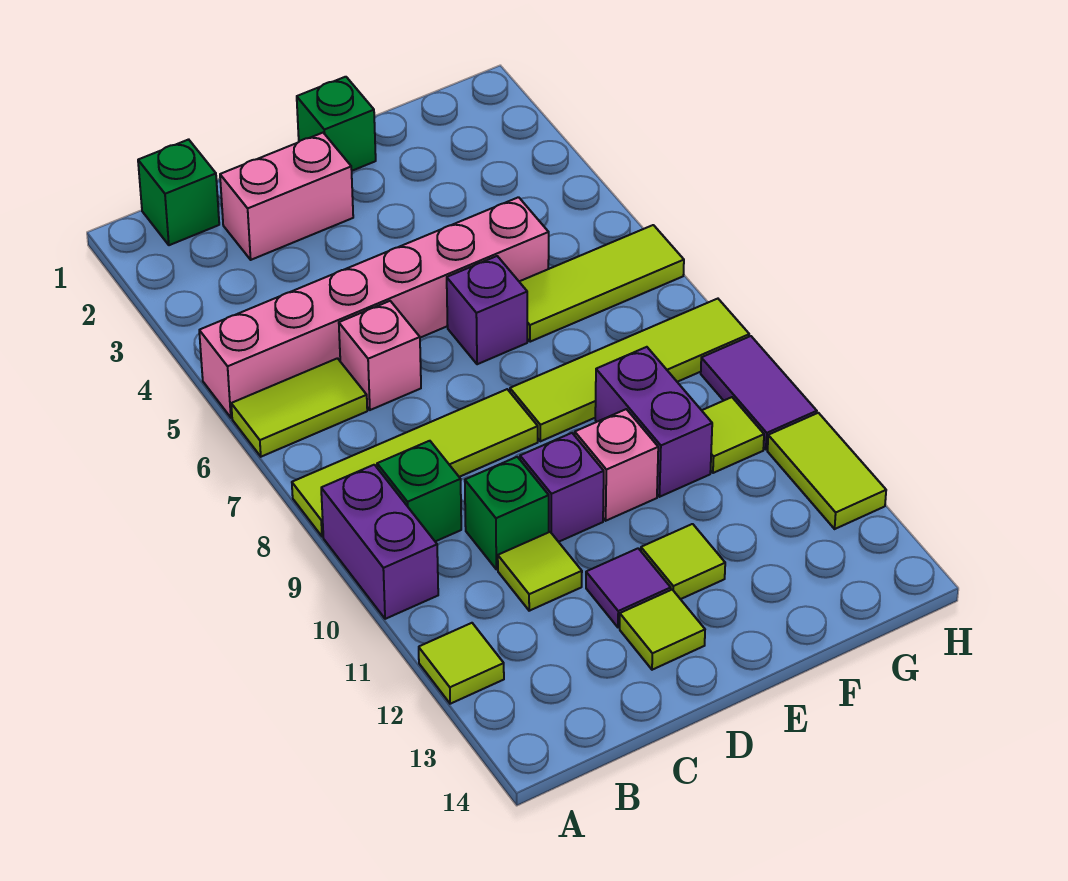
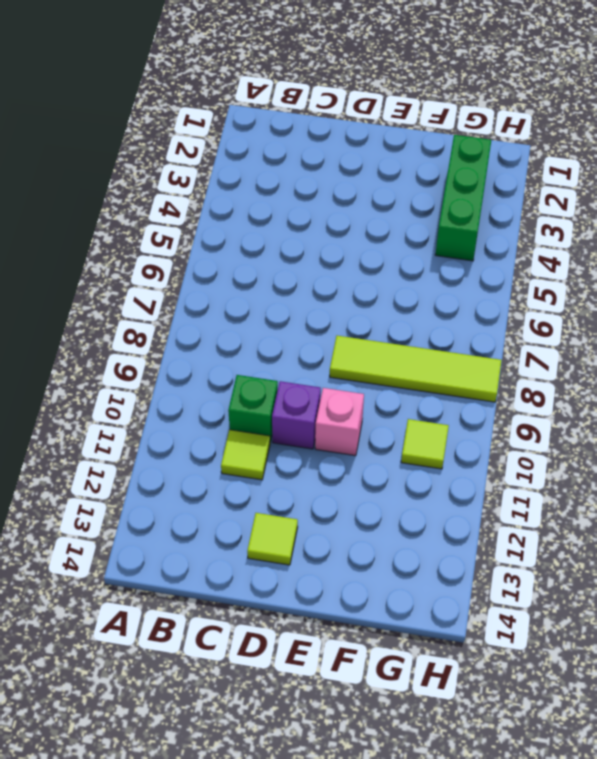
green 1x3 brick [435,135,491,261] -> none
none -> pink 1x6 brick [199,197,549,418]
none -> lime 1x2 tile [231,358,367,457]
none -> lime 1x4 tile [292,389,538,537]

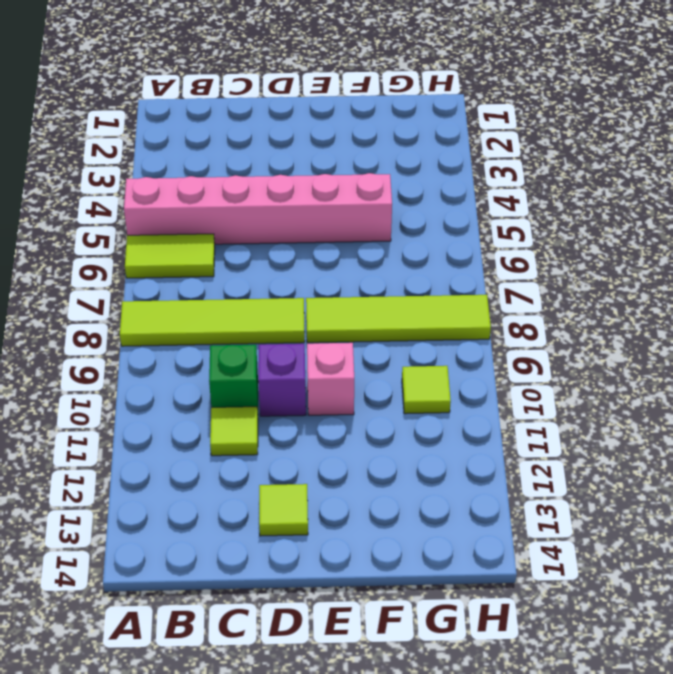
none -> purple 1x2 brick [321,465,438,619]
none -> lime 1x1 tile [419,623,504,704]
none -> green 1x1 brick [138,139,219,245]

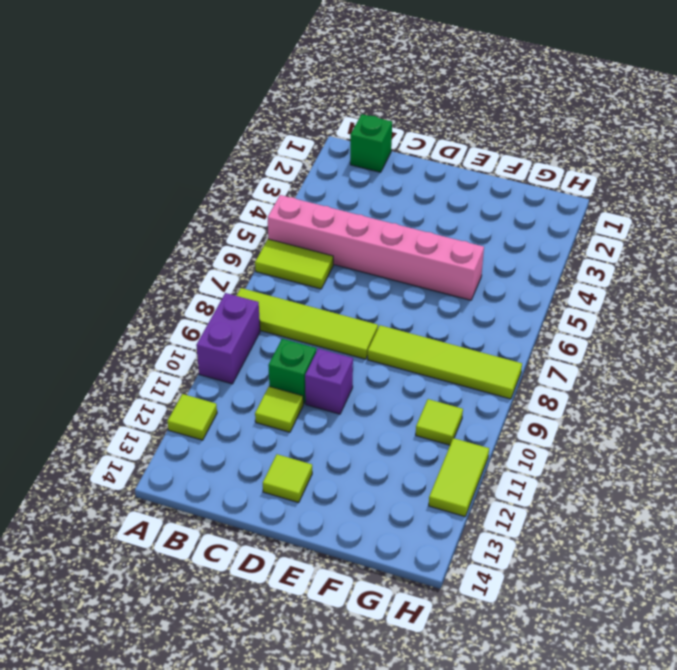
none -> green 1x1 brick [377,441,461,541]
none -> pink 1x2 brick [220,133,353,260]
none -> pink 1x1 brick [339,301,421,410]

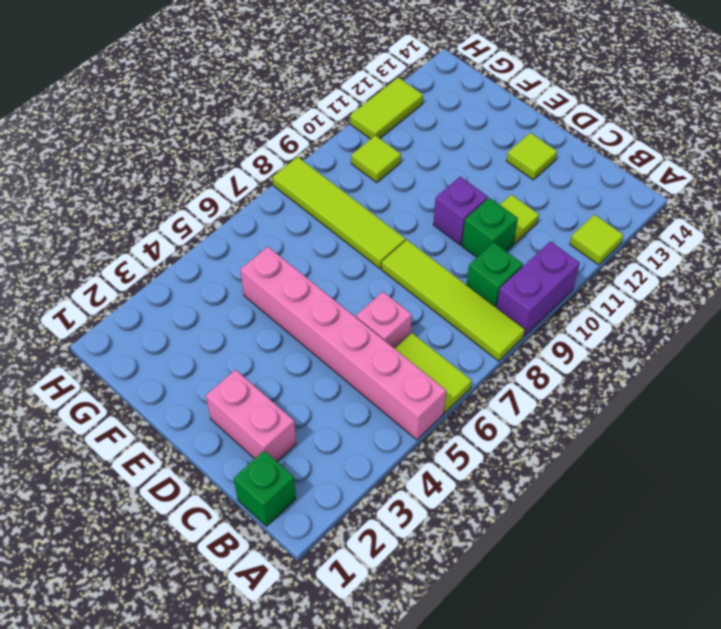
none -> purple 1x1 tile [586,548,671,627]
none -> green 1x1 brick [297,77,376,171]
none -> purple 1x1 brick [447,256,527,364]

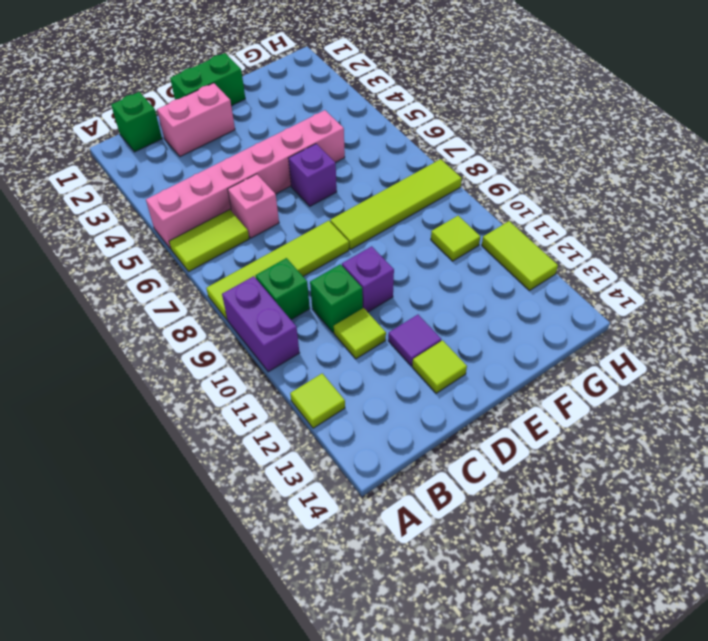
green 1x2 brick [170,53,245,106] -> green 1x1 brick [297,77,376,171]
none -> pink 1x1 brick [575,409,658,521]
none -> lime 1x1 tile [641,524,725,599]
none -> lime 1x3 tile [519,225,684,342]

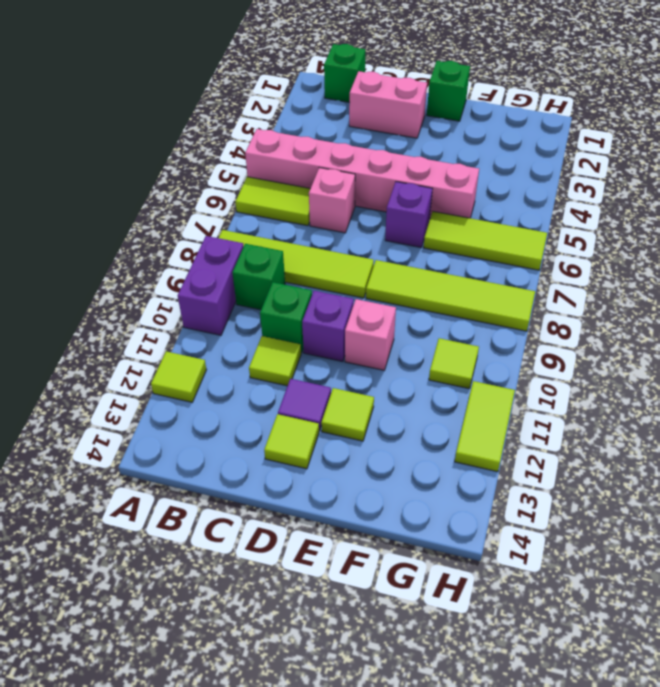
none -> purple 1x2 brick [595,347,712,497]
none -> purple 1x2 tile [701,336,817,449]

